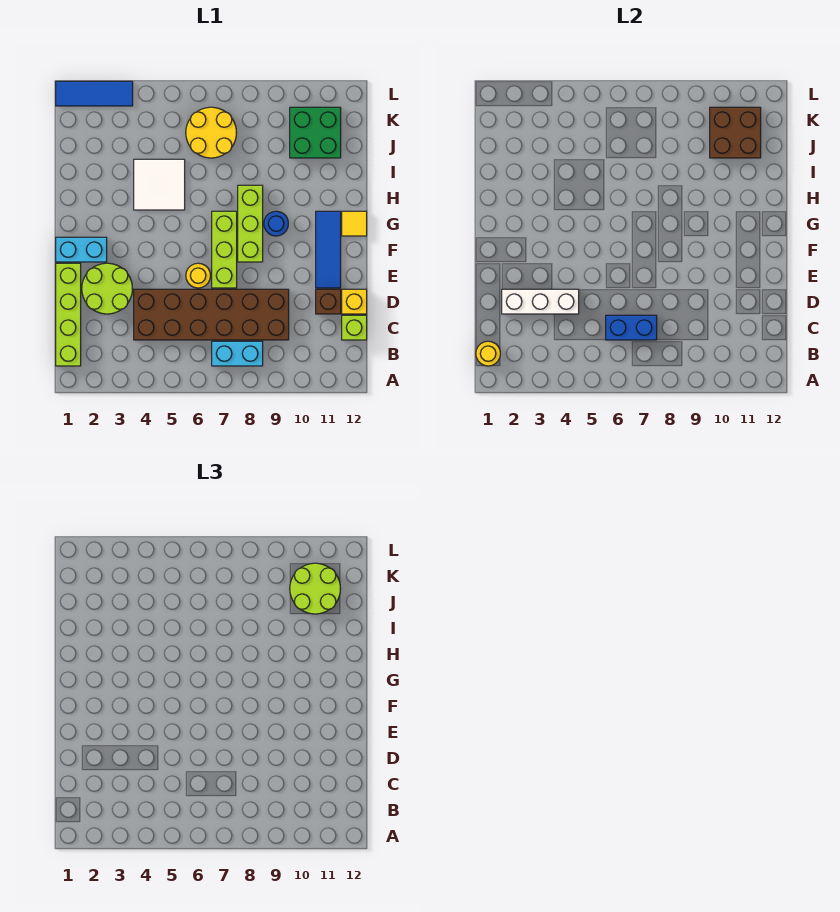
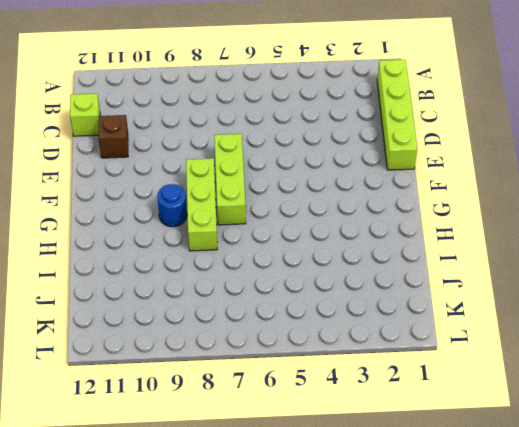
none -> cyan 1x2 brick [212,341,263,366]
none -> brown 2x6 brick [134,289,289,340]
none -> lime 2x2 round brick [82,263,133,314]

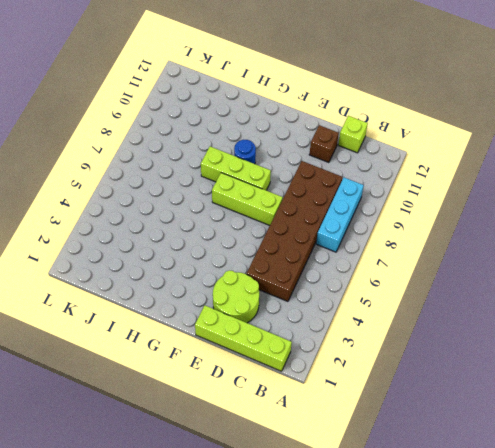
cyan 1x3 brick [316,178,364,252] -> cyan 1x2 brick [212,341,263,366]
none -> yellow 1x1 brick [342,289,367,314]
none -> yellow 1x1 round brick [186,263,210,288]
none -> blue 1x3 tile [316,211,341,288]

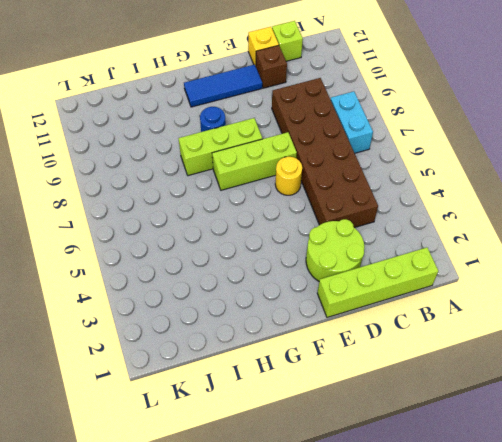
none -> cyan 1x2 brick [56,237,107,262]
none -> yellow 1x1 tile [342,211,367,236]
none -> white 2x2 tile [134,159,185,210]

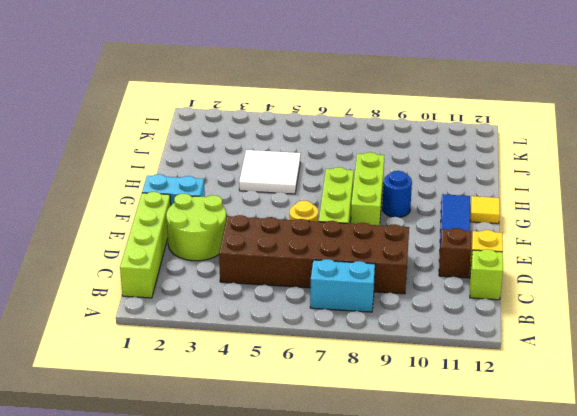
none -> yellow 2x2 round brick [186,107,237,158]
none -> green 2x2 brick [290,107,341,158]
none -> blue 1x3 tile [56,81,133,106]

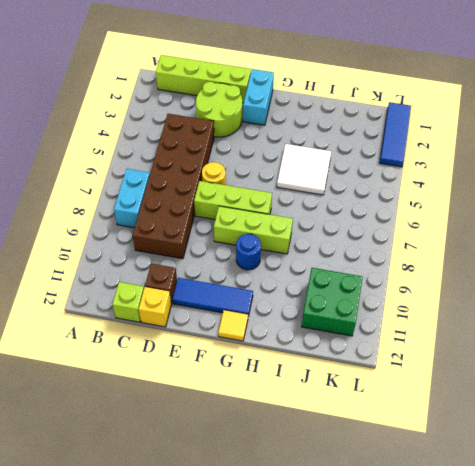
none -> yellow 2x2 round brick [186,107,237,158]
none -> yellow 1x1 round brick [476,341,500,366]
none -> blue 1x2 brick [606,315,657,340]

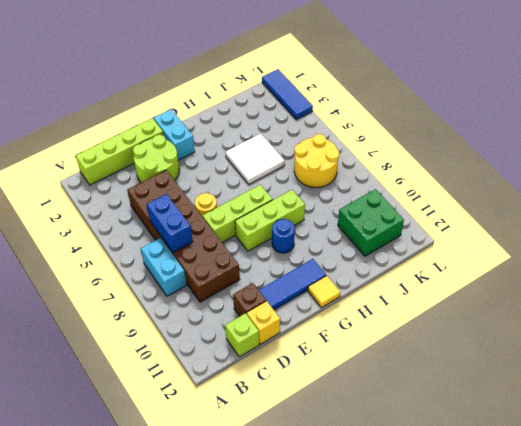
none -> yellow 1x1 round brick [476,341,500,366]
none -> white 1x3 brick [502,289,579,314]
none -> brown 2x2 brick [710,107,761,158]

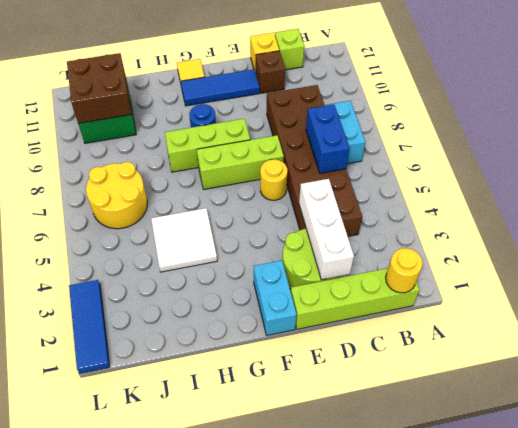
none -> lime 2x2 round brick [290,563,341,614]

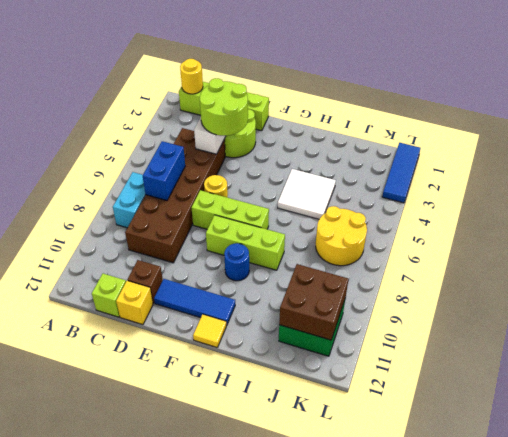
lime 2x2 round brick [200,78,248,136] -> lime 2x2 round brick moved to [290,563,341,614]
none -> cyan 1x2 brick [56,237,107,262]

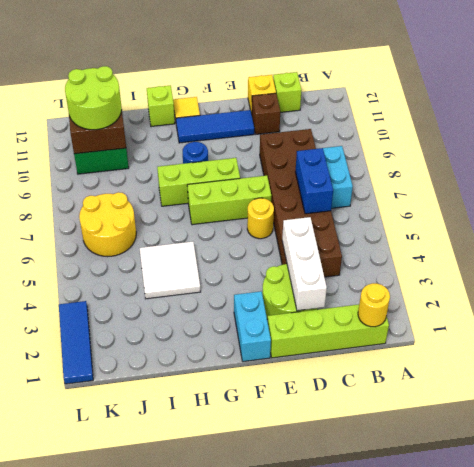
lime 1x1 brick [147,85,175,126] -> none

